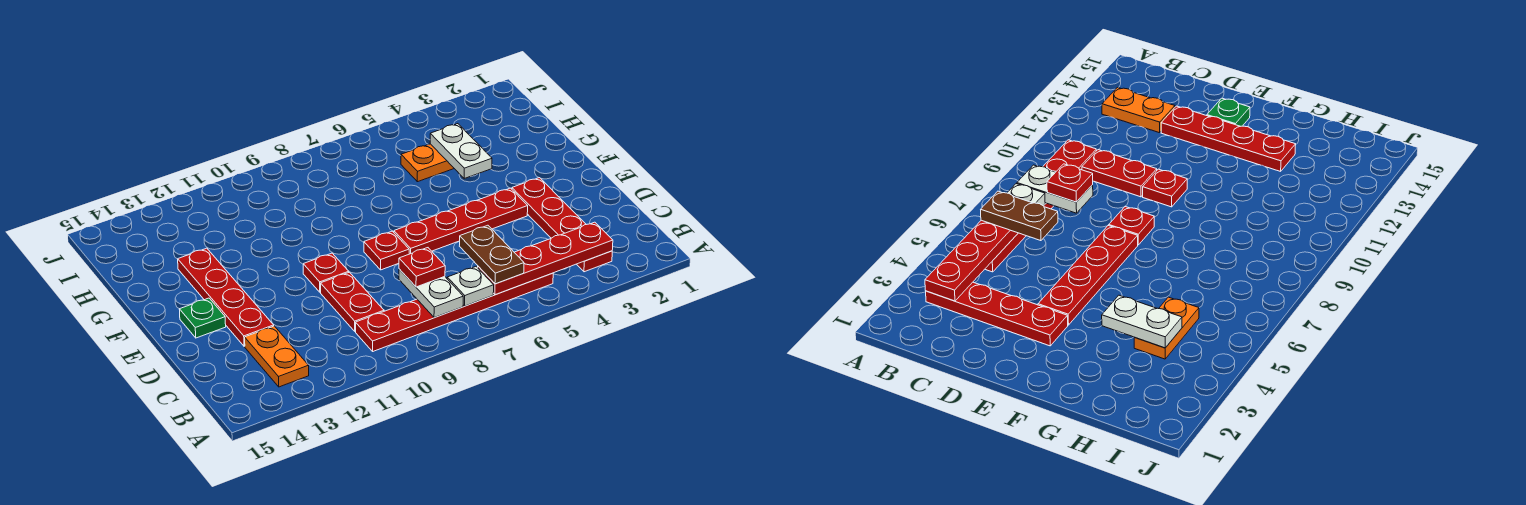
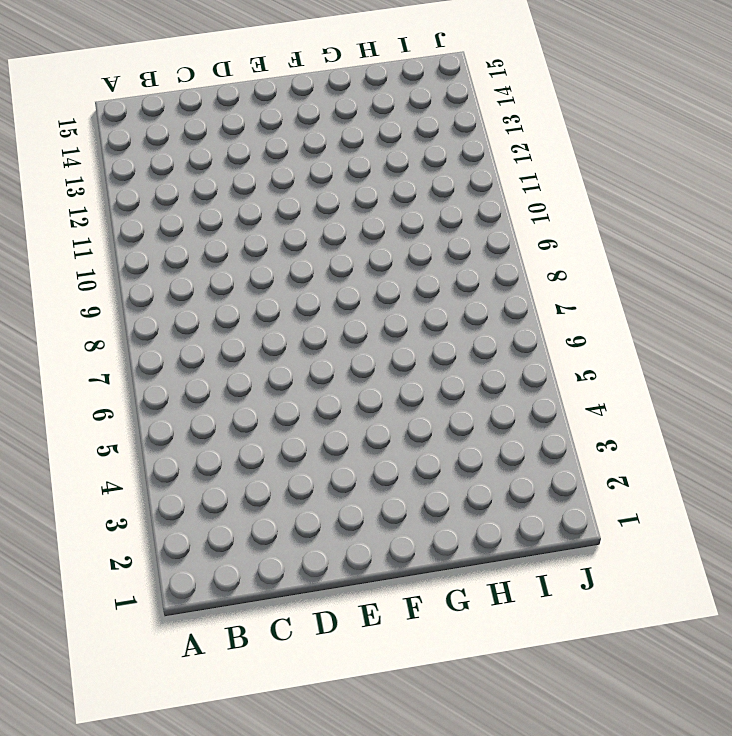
none -> red 1x4 plate [512,178,612,272]
none -> red 1x6 plate [356,273,553,351]
none -> orange 1x2 plate [245,326,309,387]

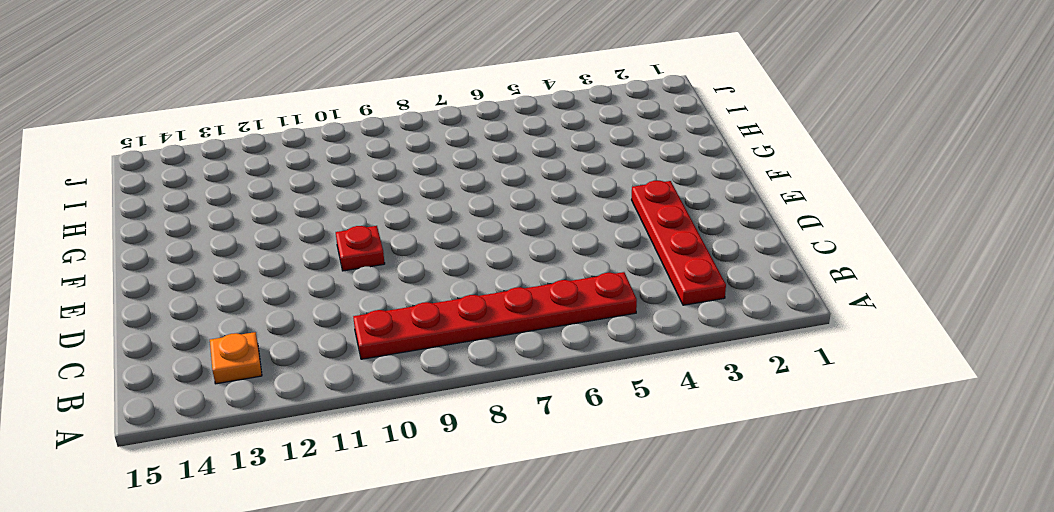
orange 1x1 plate [210,332,262,384] -> orange 1x2 plate [245,326,309,387]
none -> red 1x2 plate [320,272,384,331]
none -> red 1x4 plate [178,248,274,346]
none -> red 1x4 plate [394,188,528,254]

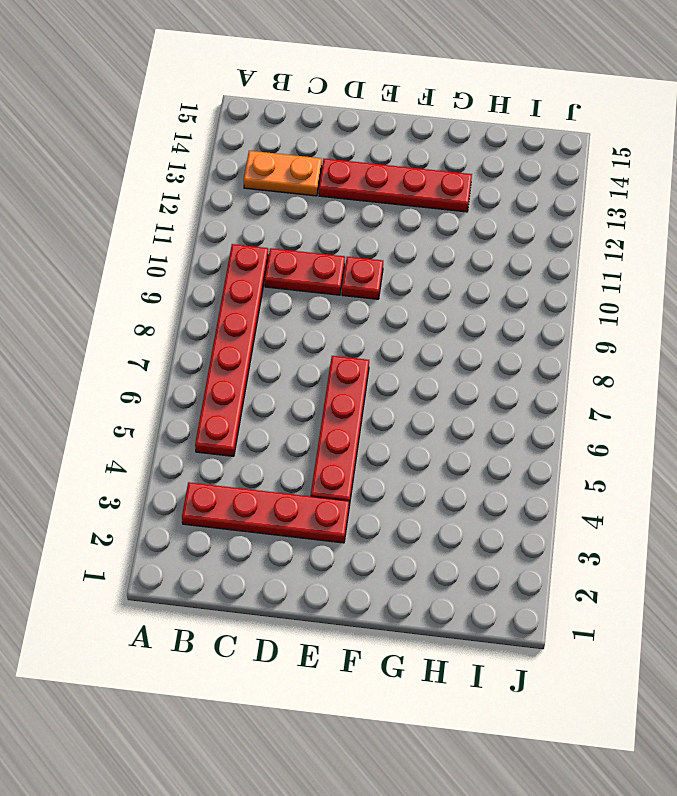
none -> red 1x1 plate [364,231,409,270]
none -> green 1x1 plate [179,298,226,338]
none -> orange 1x2 plate [401,144,454,182]

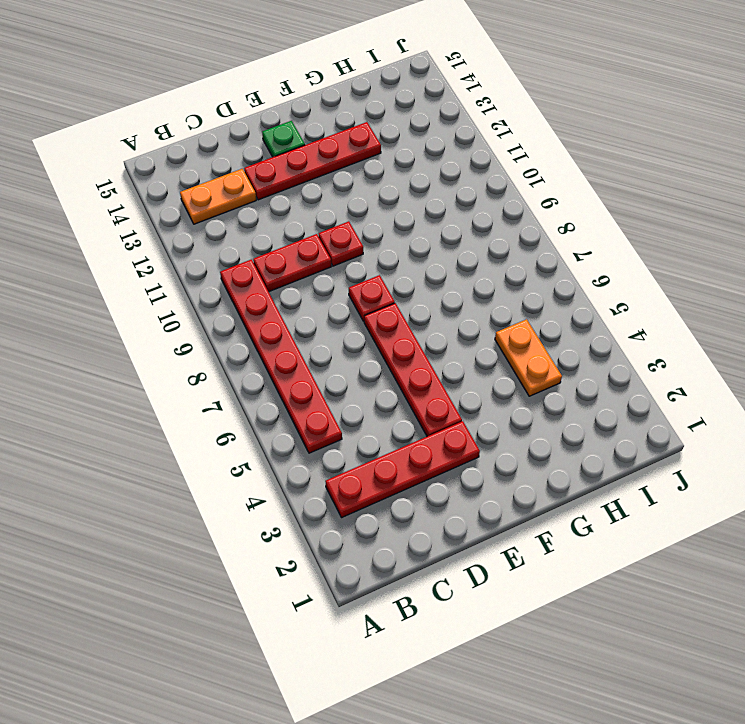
none -> red 1x4 plate [478,222,613,295]
none -> white 1x1 plate [447,267,494,306]
none -> white 1x2 plate [399,269,463,318]

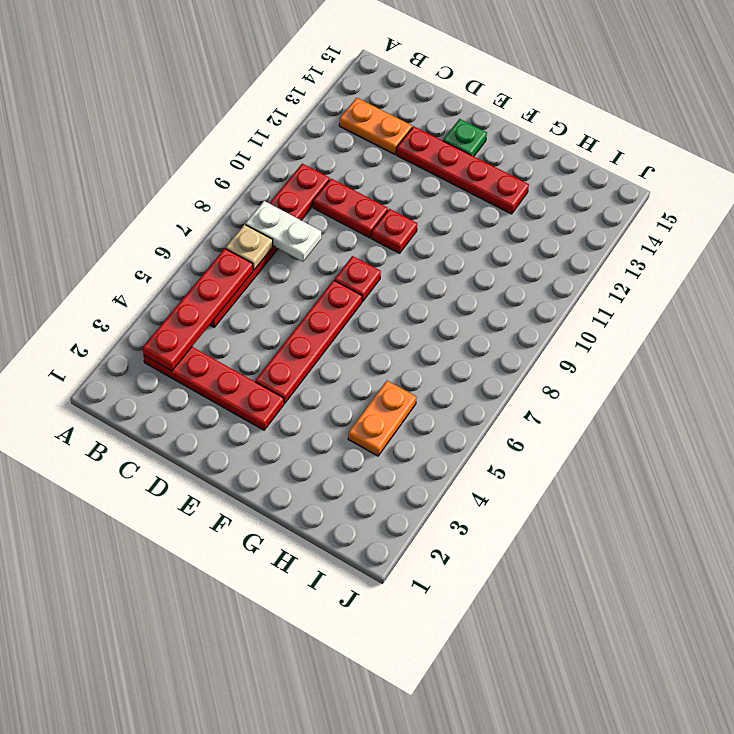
tan 1x1 plate [226,225,273,270] -> white 1x1 plate [447,267,494,306]
none -> white 1x2 plate [430,124,492,178]
none -> brown 1x2 plate [460,225,524,284]
none -> red 1x1 plate [399,248,445,287]

